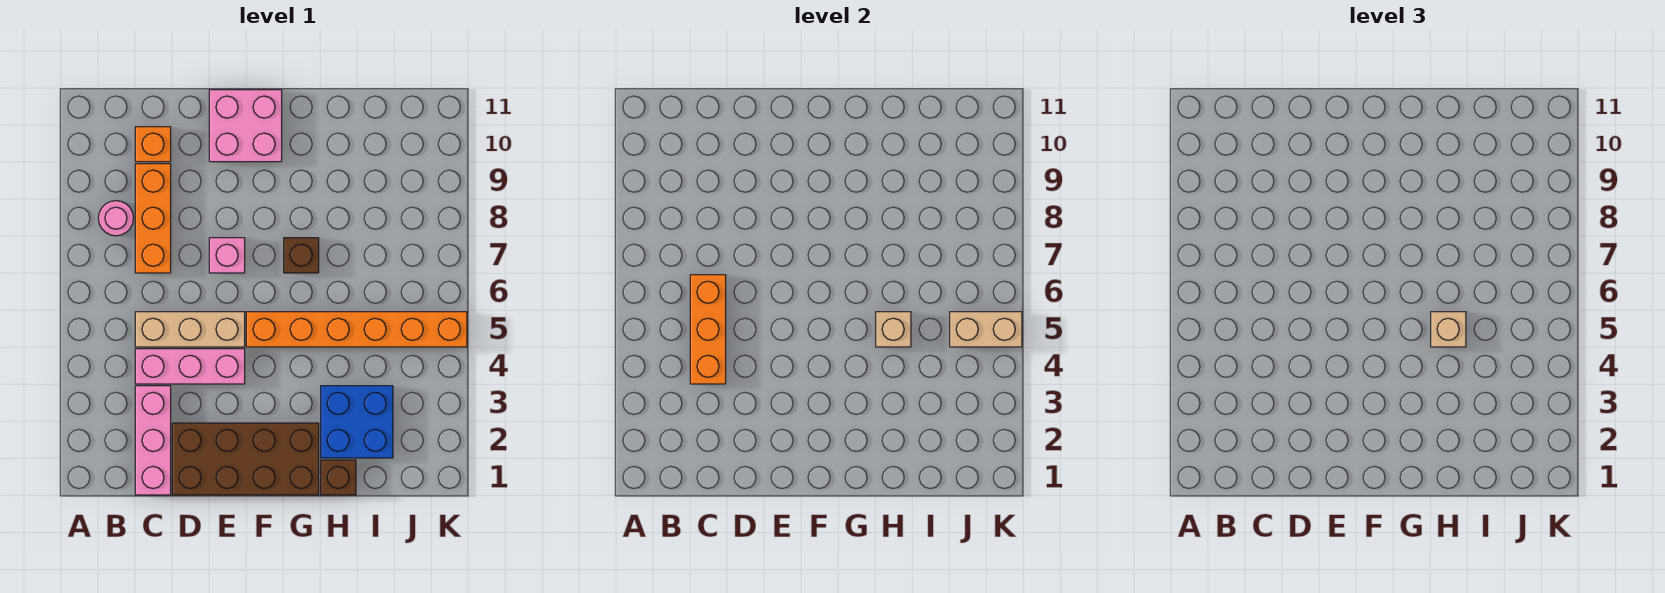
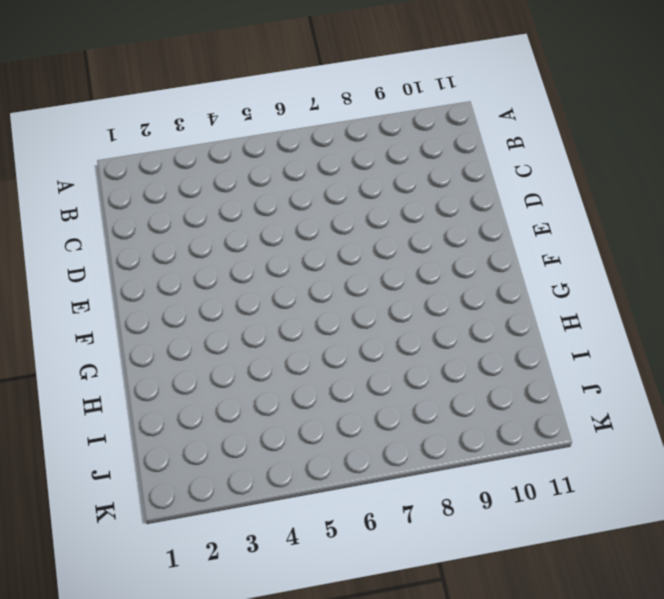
none -> pink 1x1 round brick [98,201,134,236]
none -> pink 1x3 brick [135,386,171,495]
none -> pink 1x3 brick [135,349,245,384]

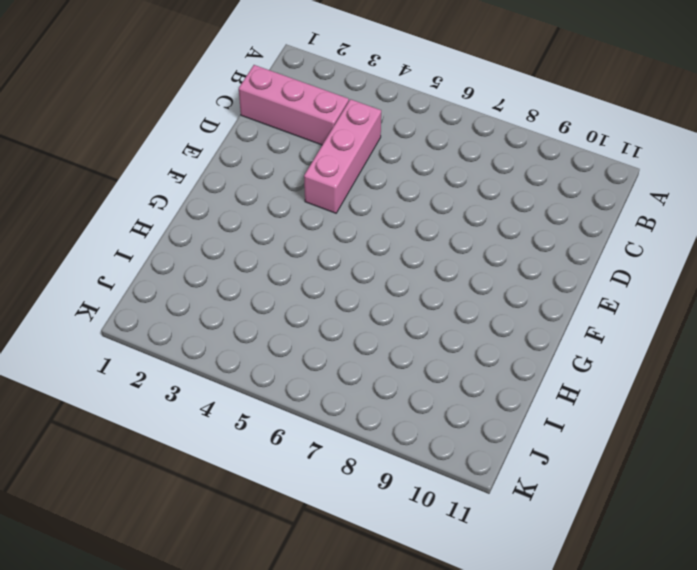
none -> pink 1x1 round brick [98,201,134,236]
none -> tan 1x3 brick [135,312,245,347]
none -> orange 1x3 brick [135,164,171,273]

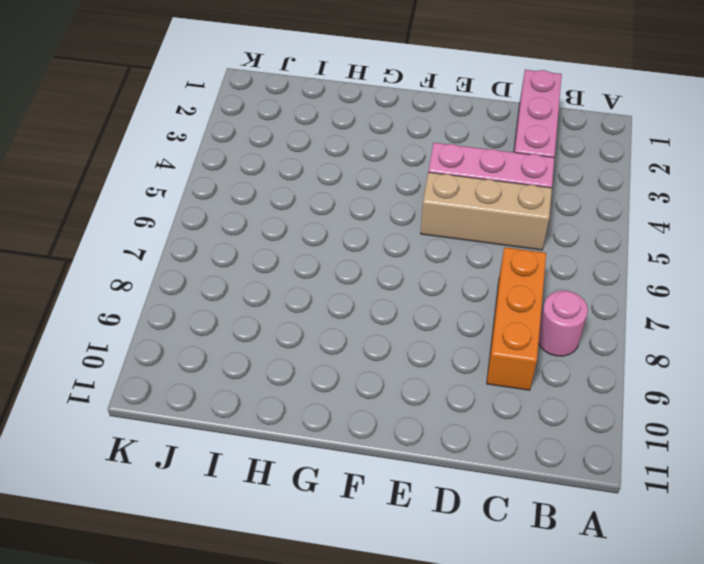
none -> orange 1x1 brick [135,127,171,162]
none -> brown 2x4 brick [172,423,319,495]
none -> pink 1x1 brick [209,238,245,273]

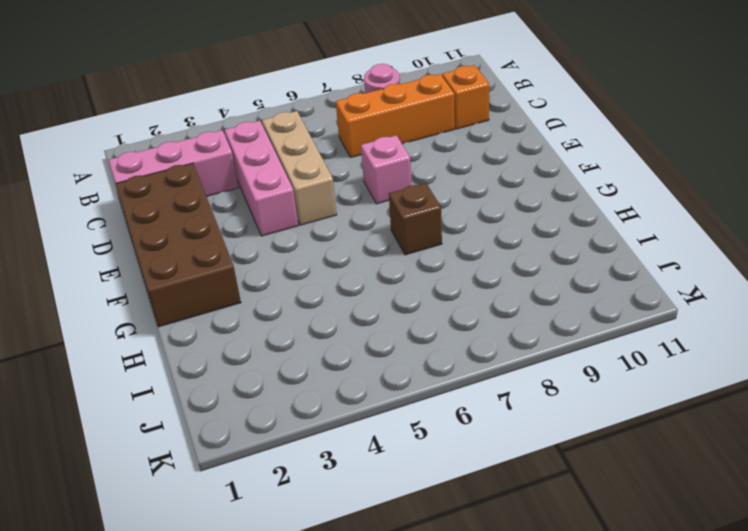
none -> pink 2x2 brick [209,90,282,162]
none -> orange 1x6 brick [246,312,467,347]
none -> brown 1x1 brick [321,460,356,495]

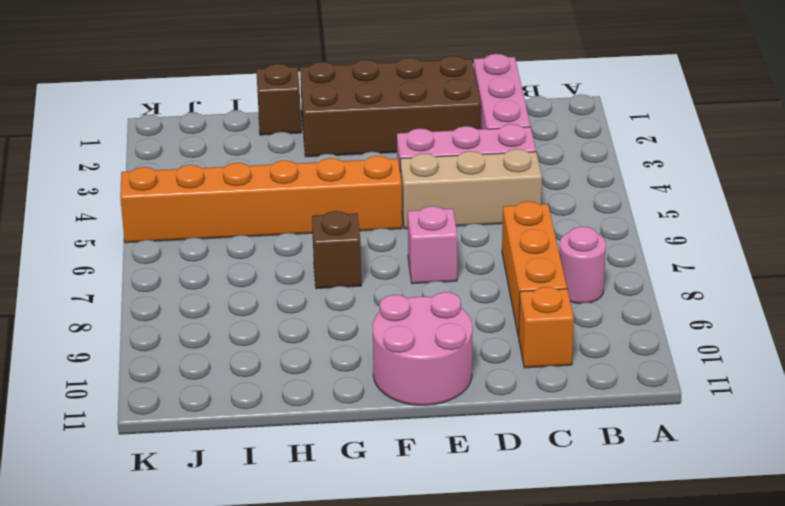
pink 2x2 round brick [373,292,473,405] -> pink 2x2 brick [209,90,282,162]
none -> blue 2x2 brick [321,386,393,458]
none -> orange 1x3 brick [690,275,726,384]
none -> tan 1x1 brick [876,312,911,347]

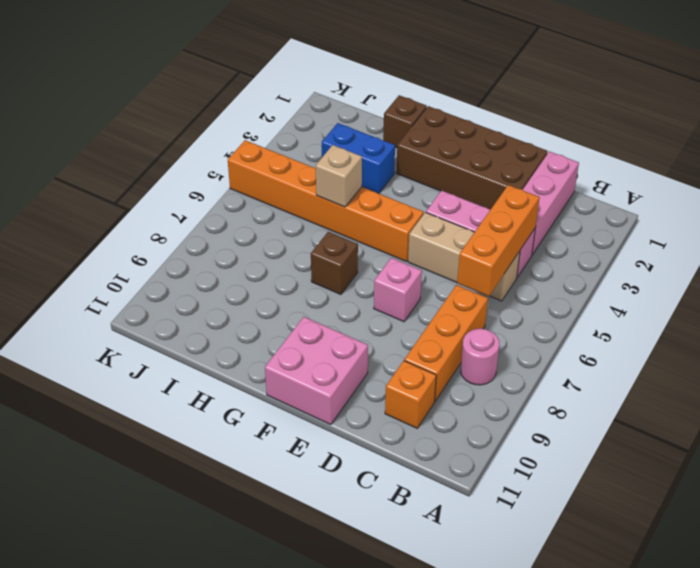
blue 1x2 brick [322,123,395,194] -> blue 2x2 brick [321,386,393,458]
none -> tan 1x2 brick [950,312,1022,347]
none -> tan 1x1 brick [1431,312,1466,347]

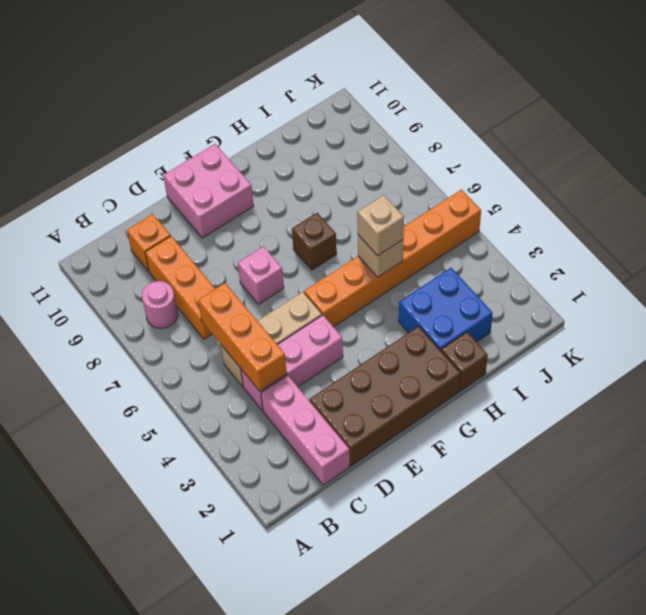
none -> tan 1x2 brick [950,312,1022,347]

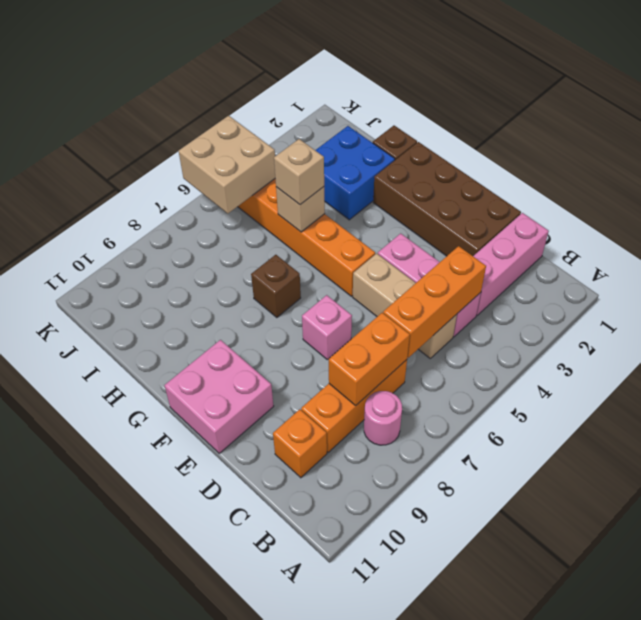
orange 1x2 brick [329,313,410,405] -> none
tan 2x2 brick [179,116,275,214] -> tan 1x2 brick [950,312,1022,347]

